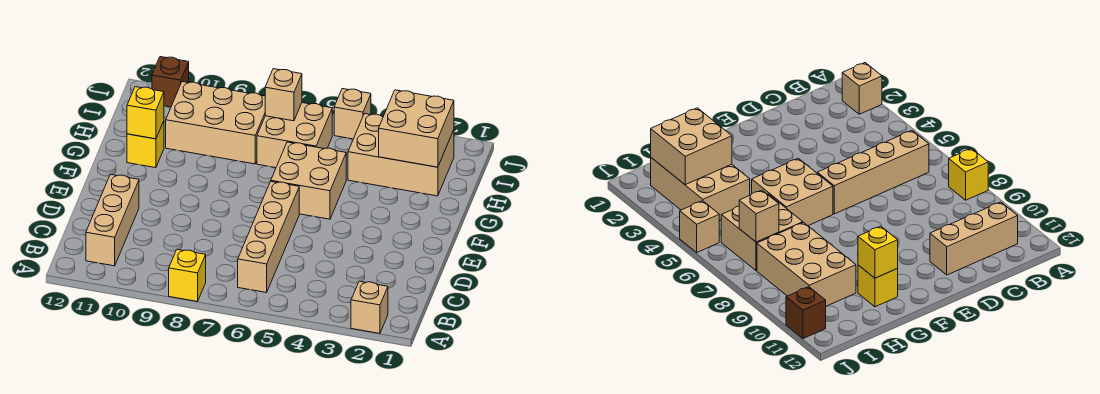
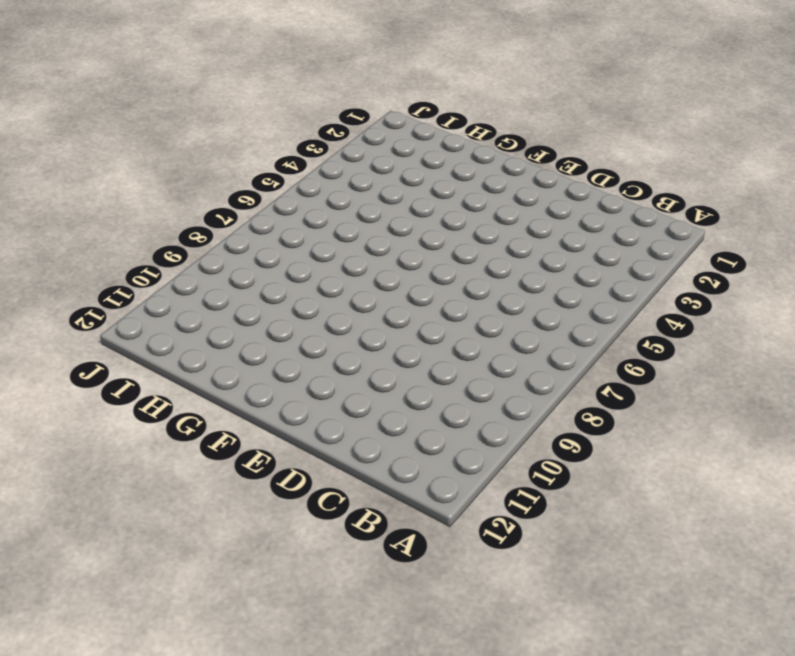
none -> tan 1x1 brick [351,281,388,333]
none -> yellow 1x1 brick [169,249,206,302]
none -> tan 1x4 brick [238,181,299,293]

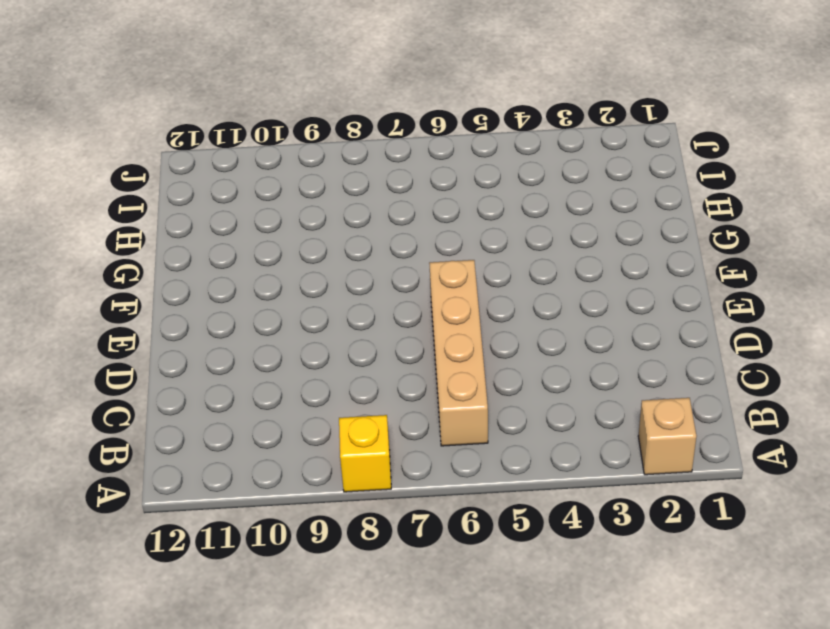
none -> tan 1x3 brick [86,174,139,266]
none -> tan 2x2 brick [271,142,346,219]
none -> yellow 1x1 brick [127,121,164,168]

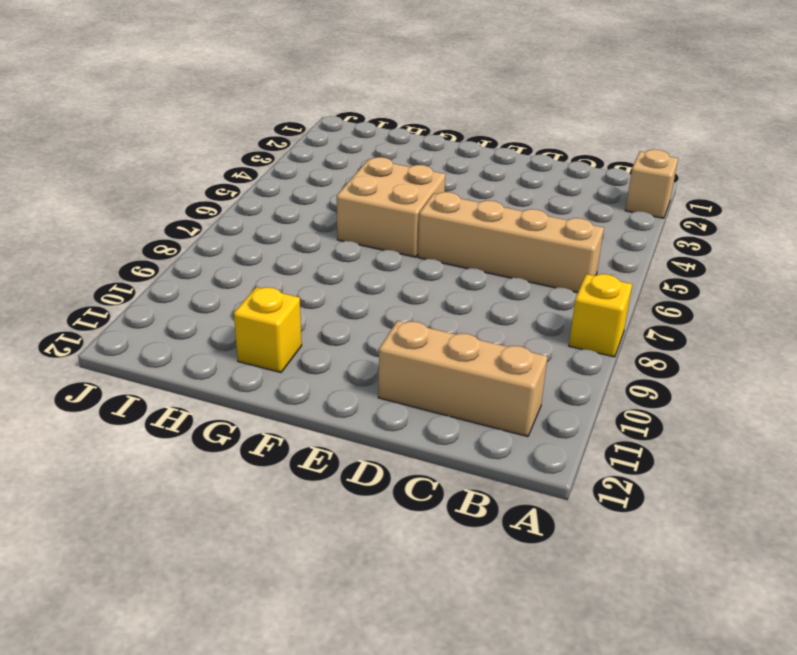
none -> tan 2x3 brick [348,114,454,196]
none -> tan 2x2 brick [257,103,332,168]
none -> tan 2x3 brick [166,82,265,164]

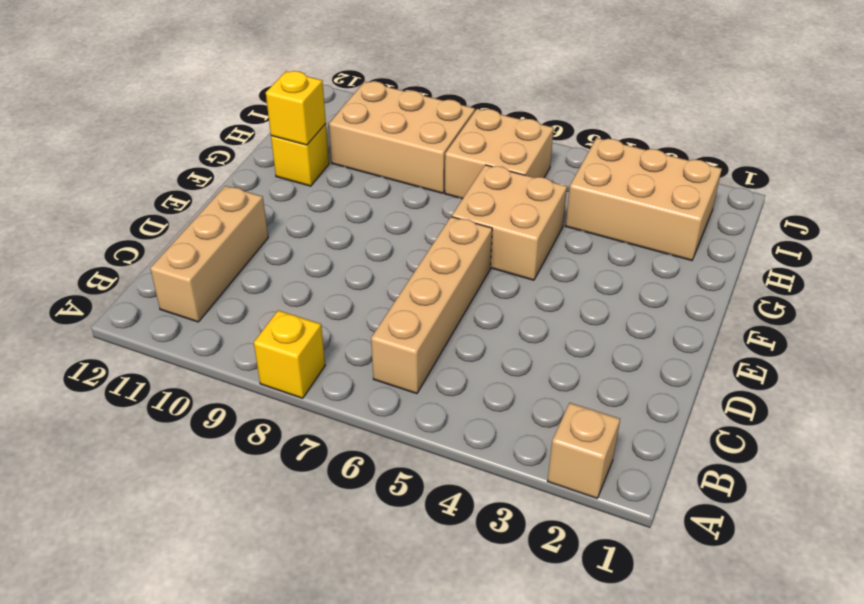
none -> tan 1x1 brick [334,89,371,139]
none -> brown 1x1 brick [152,57,189,107]
none -> tan 2x2 brick [379,90,454,167]

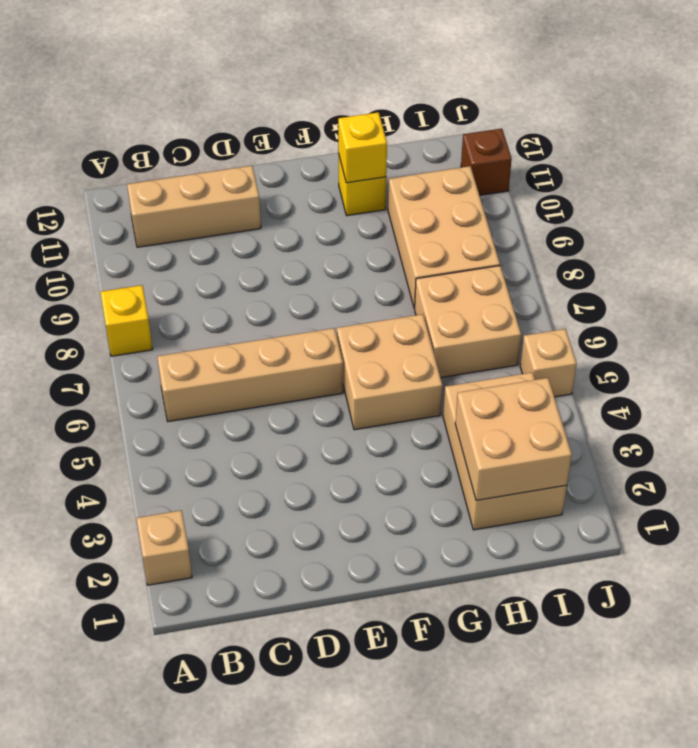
none -> tan 1x1 brick [265,69,302,121]

